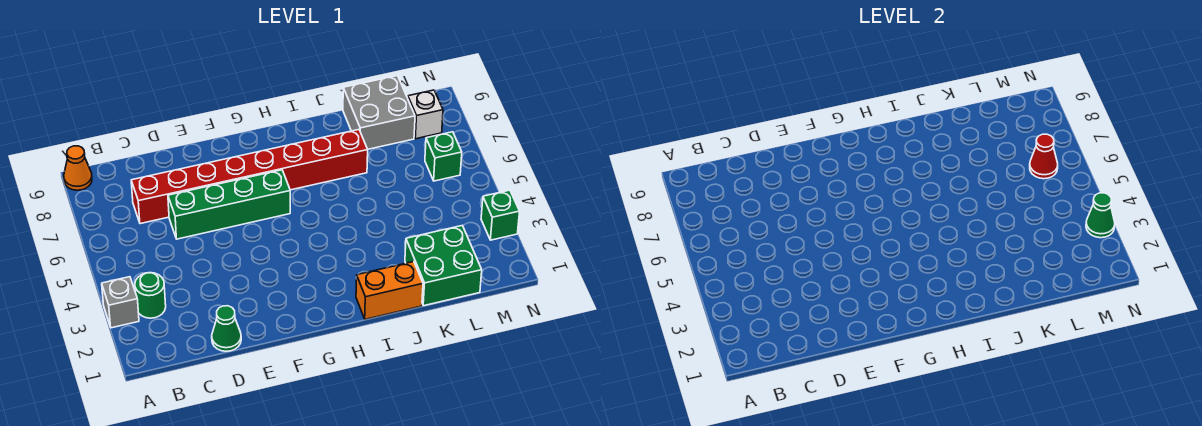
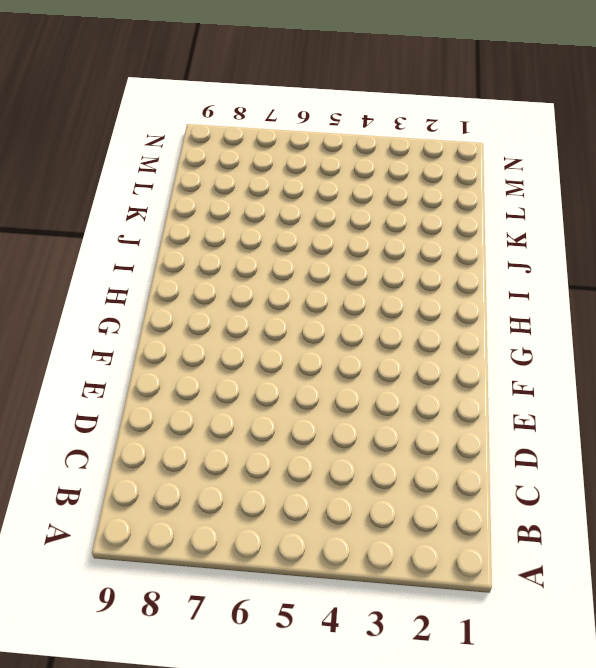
none -> grey 1x1 brick [102,277,139,328]
none -> orange 1x1 cone [64,146,92,190]
none -> green 1x1 round brick [135,273,166,318]

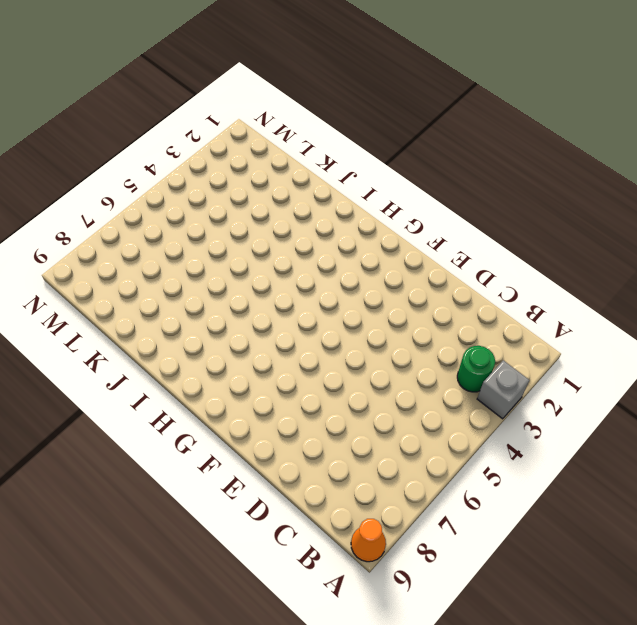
none -> red 1x8 brick [131,130,368,224]
none -> green 1x1 cone [212,306,241,351]
none -> green 1x4 brick [168,170,290,239]

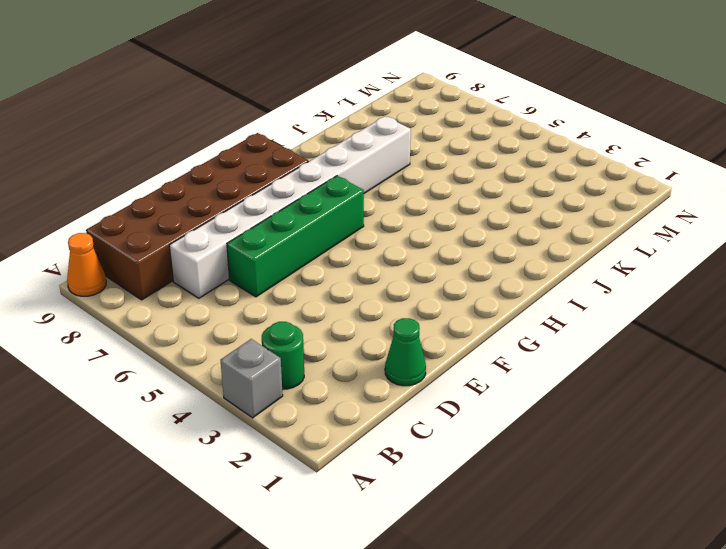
brown 2x6 brick [86,133,309,300] -> none
white 1x8 brick [169,116,411,298] -> red 1x8 brick [131,130,368,224]
none -> orange 1x2 brick [356,262,423,319]
none -> green 2x2 brick [405,226,482,306]
none -> grey 2x2 brick [343,76,415,149]

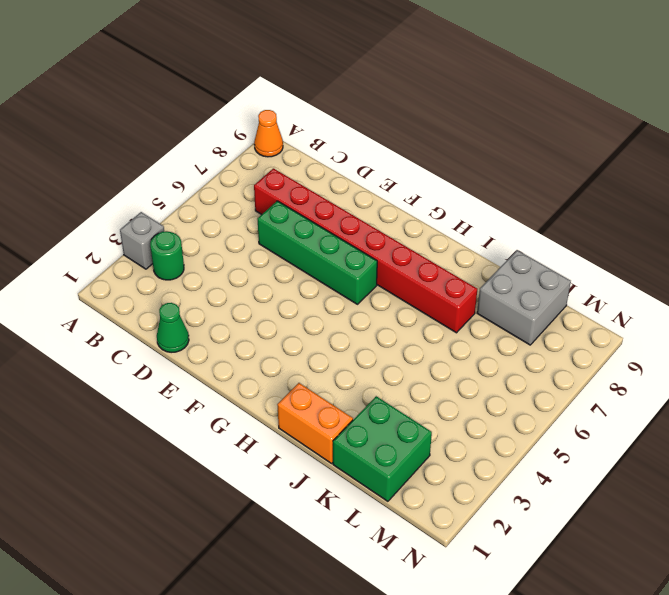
none -> green 1x1 brick [425,132,462,181]
none -> white 1x1 brick [408,90,443,139]
none -> green 1x1 brick [481,190,520,240]

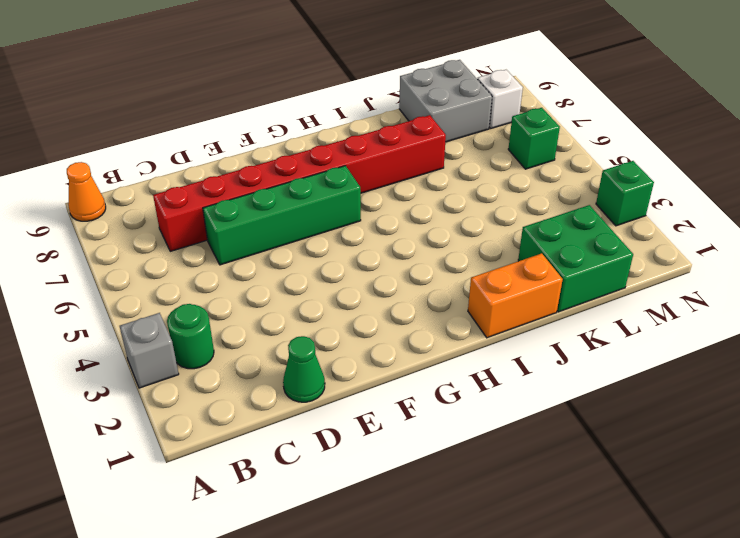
none -> red 1x1 cone [1030,134,1058,179]
none -> green 1x1 cone [1086,193,1115,238]

